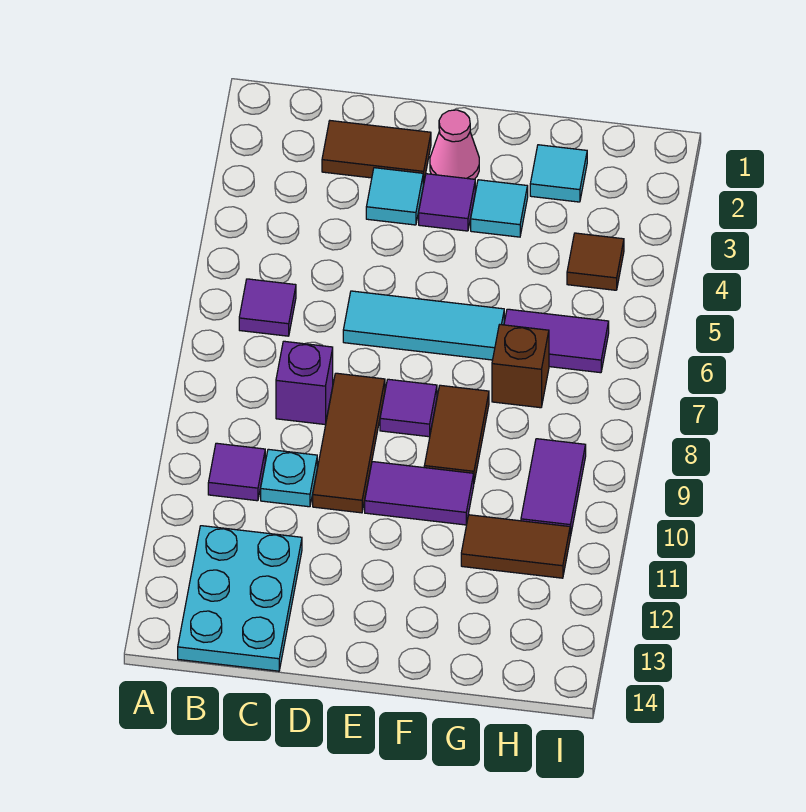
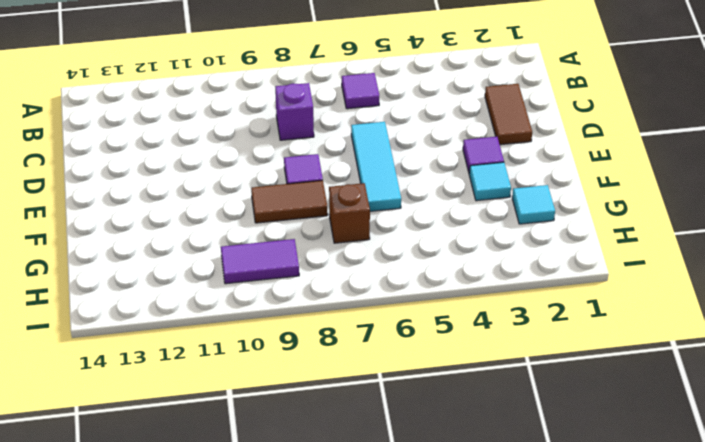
none -> purple 1x1 tile [208,443,265,501]
none -> cyan 2x3 plate [178,526,302,671]
none -> cyan 1x1 plate [261,449,317,507]

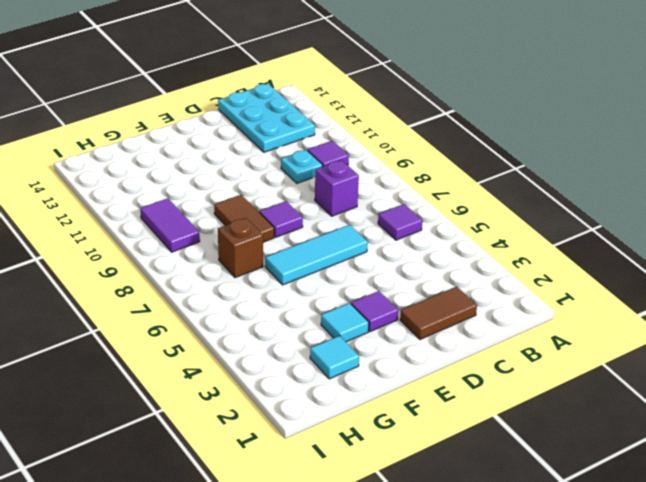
none -> cyan 1x1 tile [366,168,423,225]
none -> brown 1x3 tile [313,373,385,513]
none -> pink 1x1 cone [430,110,479,179]

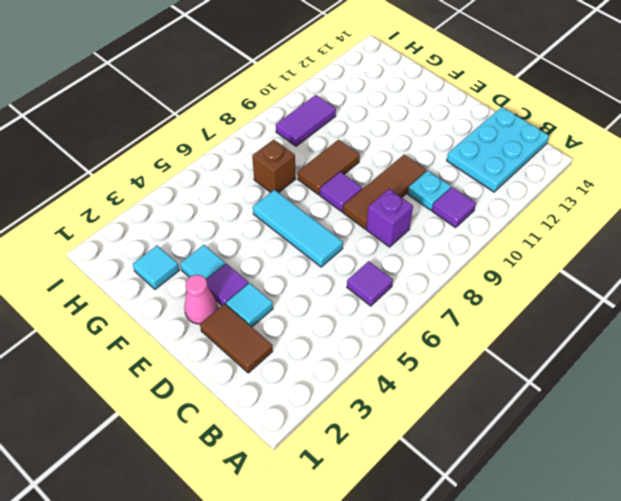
none -> purple 1x2 tile [365,462,474,525]
none -> purple 1x2 tile [504,309,609,373]
none -> brown 1x2 tile [461,515,570,578]

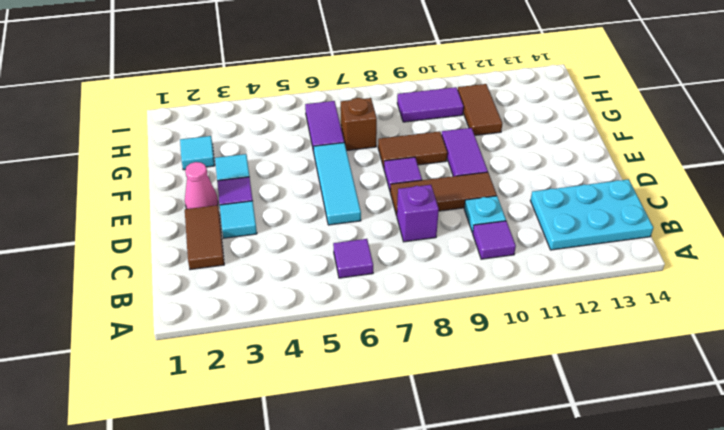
none -> brown 1x1 tile [567,233,624,290]

